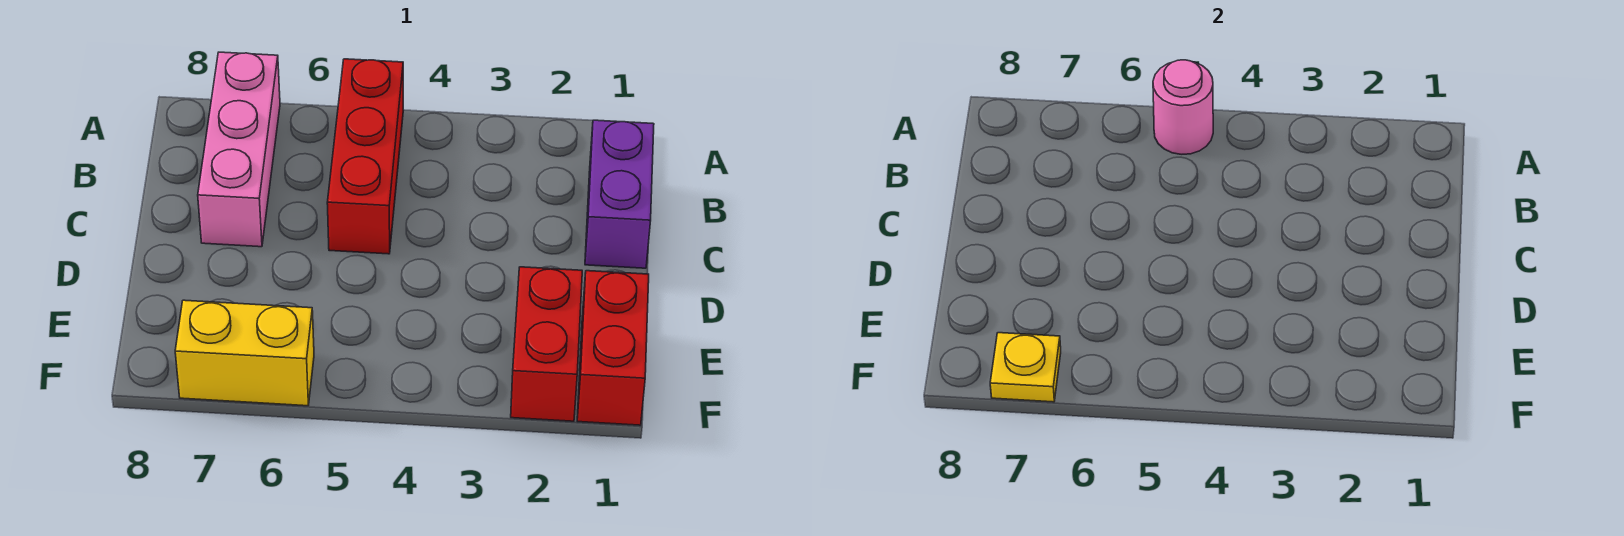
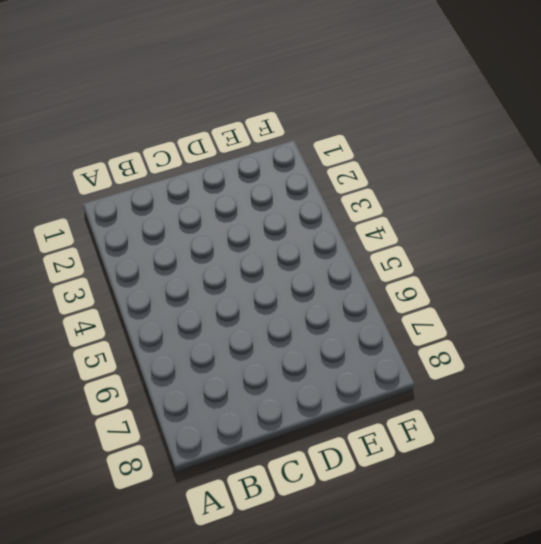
none -> red 1x3 brick [327,59,403,254]
none -> pink 1x3 brick [198,52,280,247]

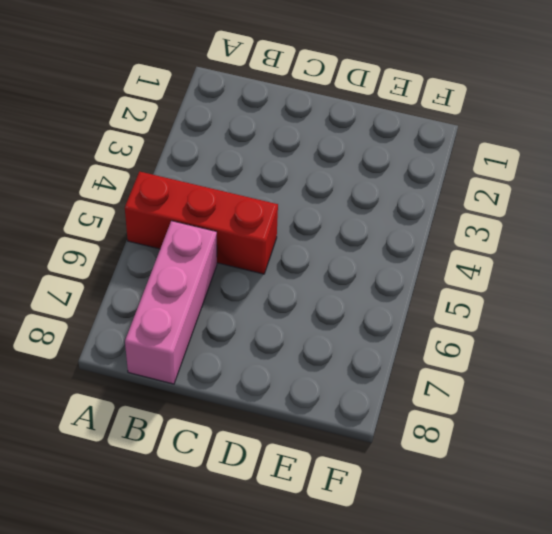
pink 1x3 brick [125,221,217,384] -> pink 1x3 brick turned to [198,52,280,247]
none -> purple 1x2 brick [585,120,654,268]
none -> red 1x2 brick [577,271,649,425]

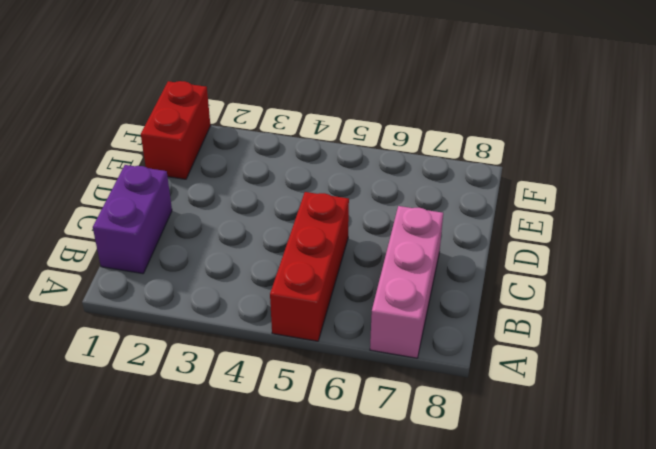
none -> red 1x2 brick [511,267,582,421]
none -> yellow 1x2 brick [175,300,314,406]

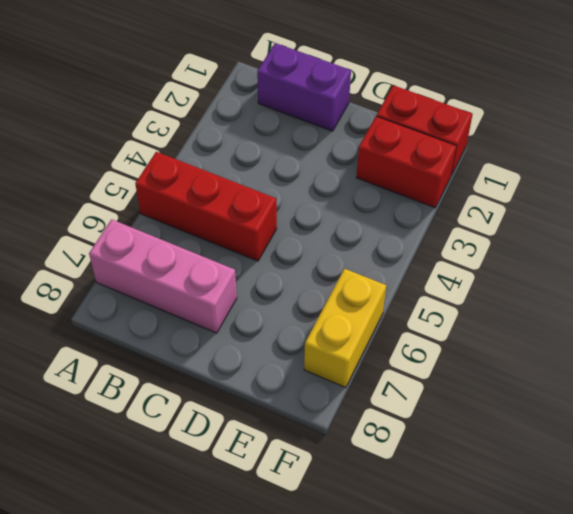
none -> pink 1x1 round brick [1153,60,1213,154]
none -> yellow 1x1 plate [990,333,1061,402]

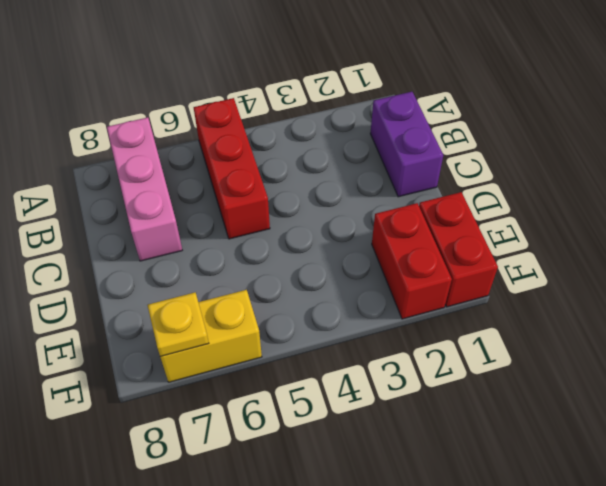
none -> pink 1x1 round brick [1153,60,1213,154]

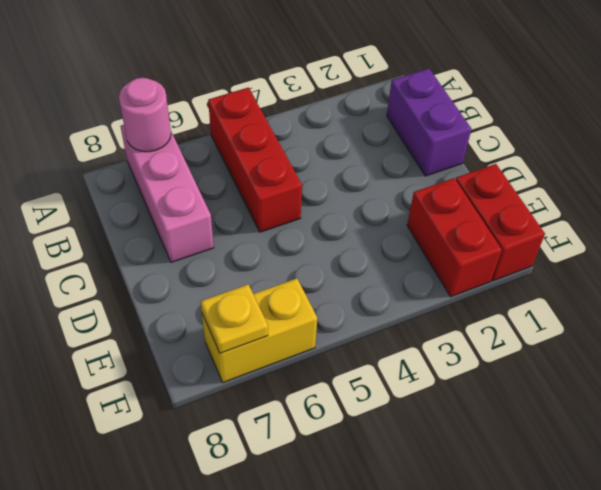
pink 1x1 round brick [119,78,171,152] -> pink 1x1 round brick moved to [1153,60,1213,154]

